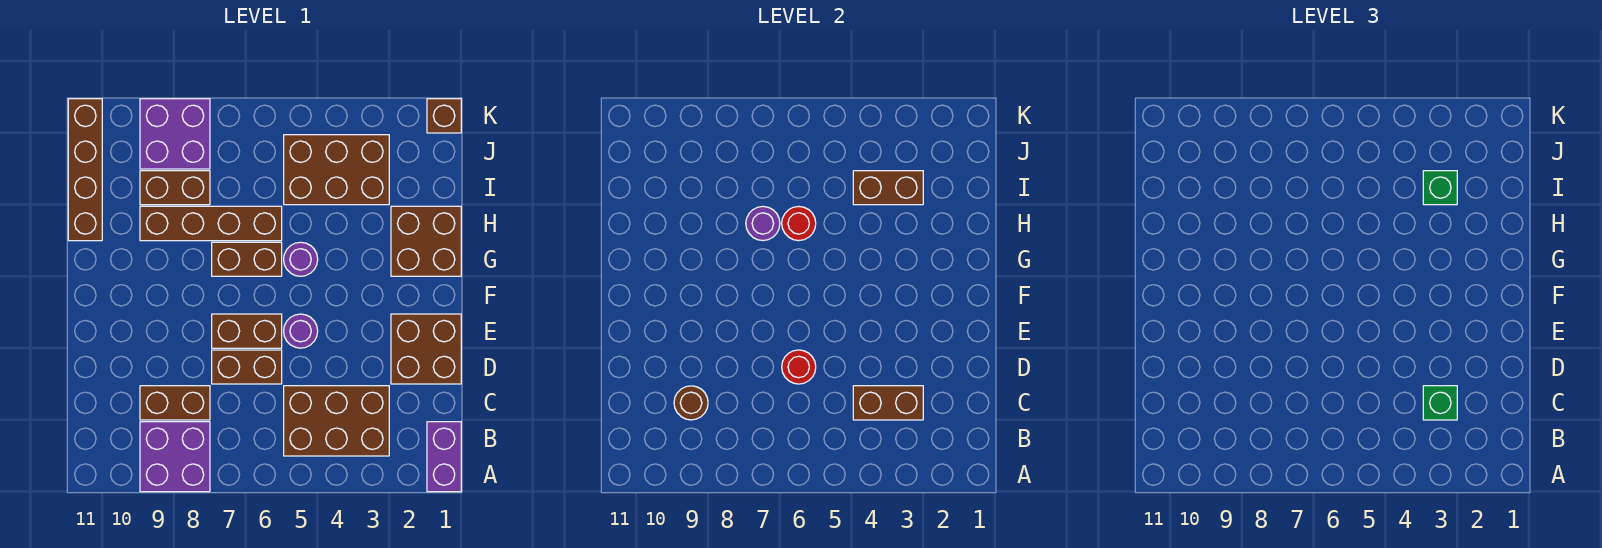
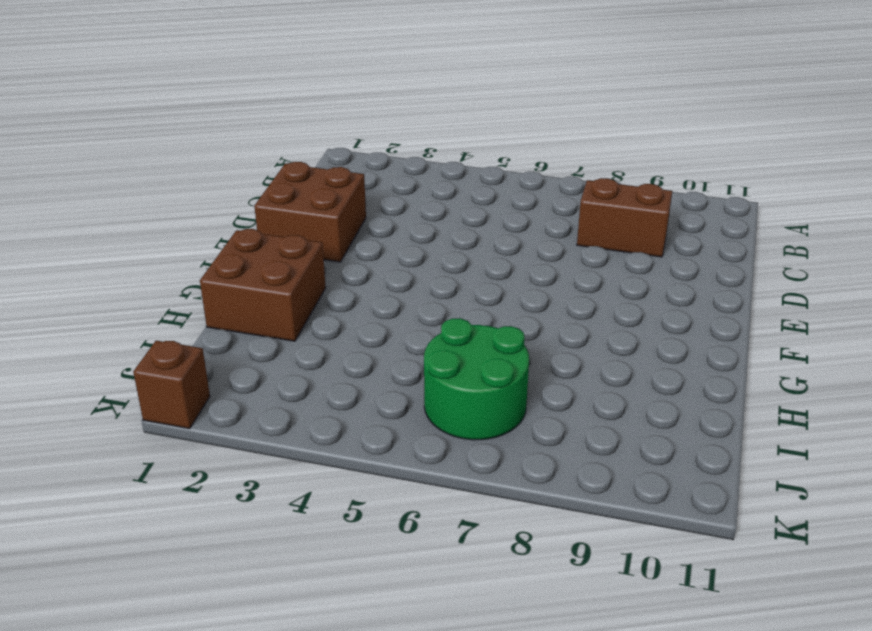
green 2x2 round brick [424,318,529,440] -> none
none -> purple 1x2 brick [427,422,461,492]
none -> purple 2x2 brick [140,422,210,492]
none -> brown 2x3 brick [284,386,389,456]

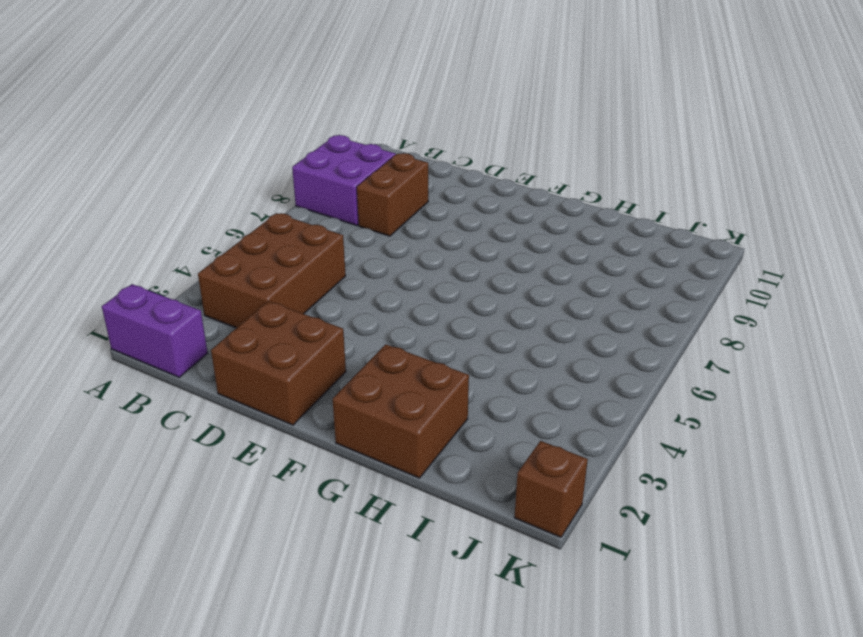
none -> brown 1x2 brick [212,350,282,384]
none -> purple 1x1 round brick [284,314,318,348]
none -> brown 1x2 brick [212,314,282,348]

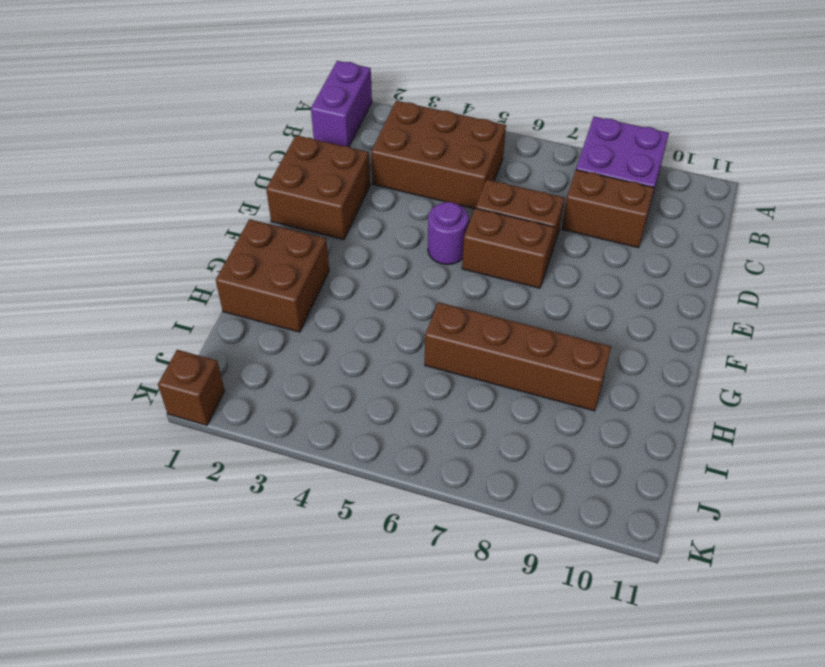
none -> purple 1x1 round brick [284,242,318,276]
none -> brown 1x2 brick [212,242,282,276]
none -> brown 1x4 brick [68,99,102,241]

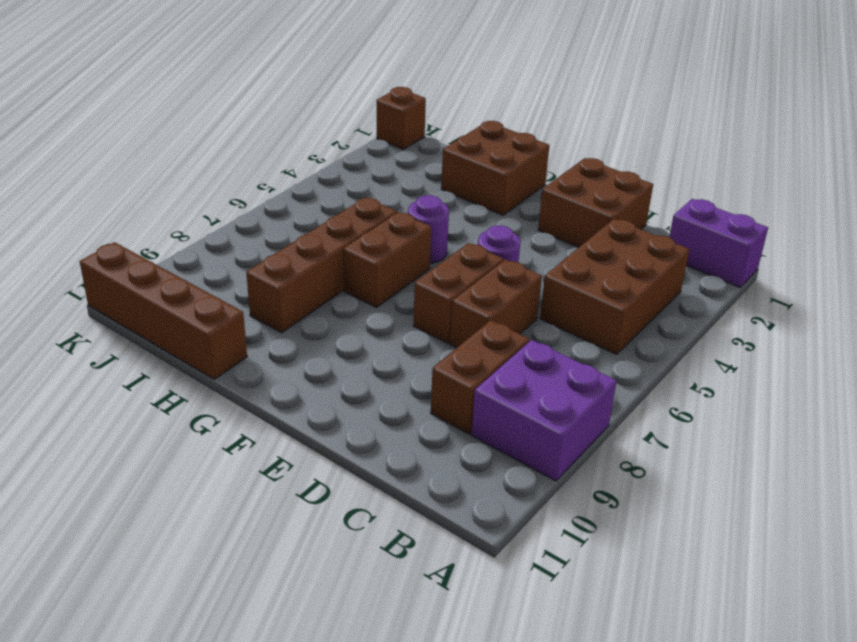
none -> brown 2x3 brick [284,135,389,205]
none -> brown 1x2 brick [140,171,210,205]
none -> purple 2x2 brick [140,99,210,169]

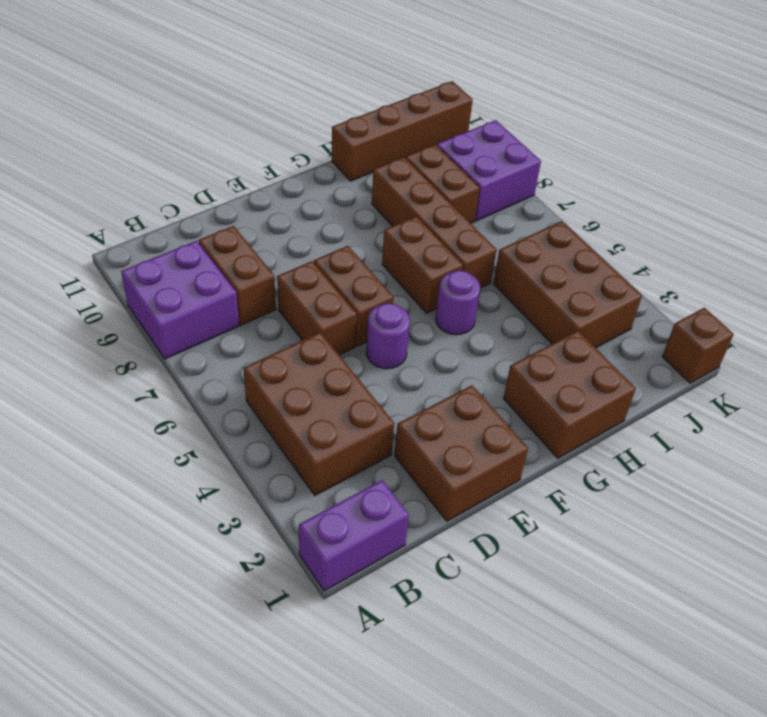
none -> brown 1x2 brick [853,386,923,420]
none -> brown 1x1 round brick [674,386,708,420]
none -> red 1x1 round brick [782,350,816,384]

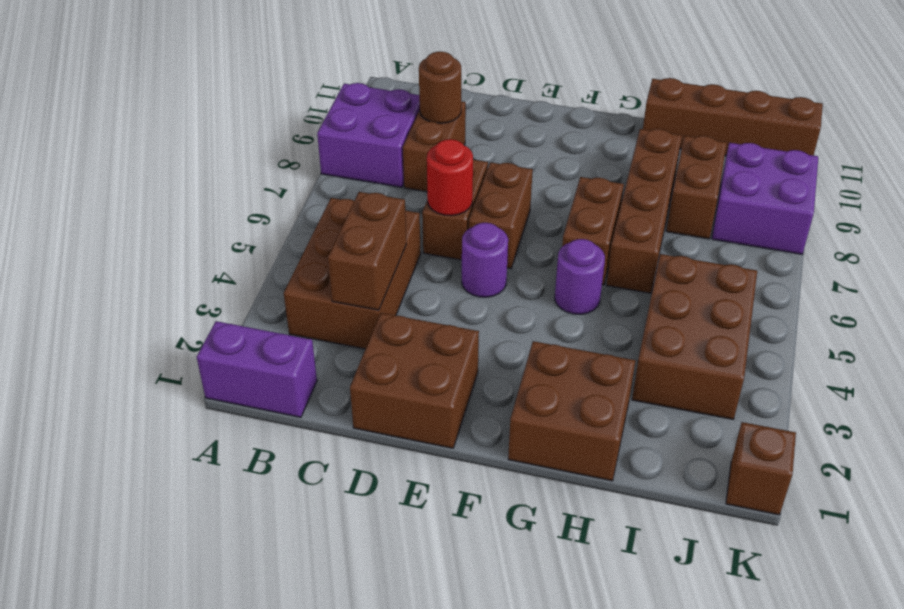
none -> red 1x1 round brick [782,206,816,241]
none -> purple 1x1 round brick [746,207,780,241]
none -> brown 1x2 brick [853,171,923,205]

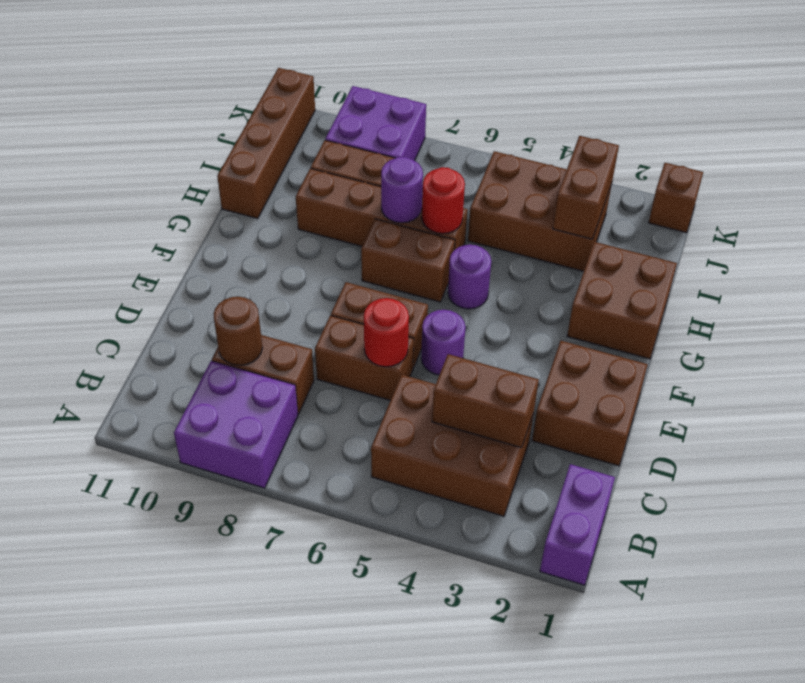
brown 1x2 brick [553,136,619,239] -> brown 1x2 brick turned to [853,171,923,205]
none -> green 1x1 brick [1423,386,1457,420]
none -> green 1x1 brick [1423,171,1457,205]

